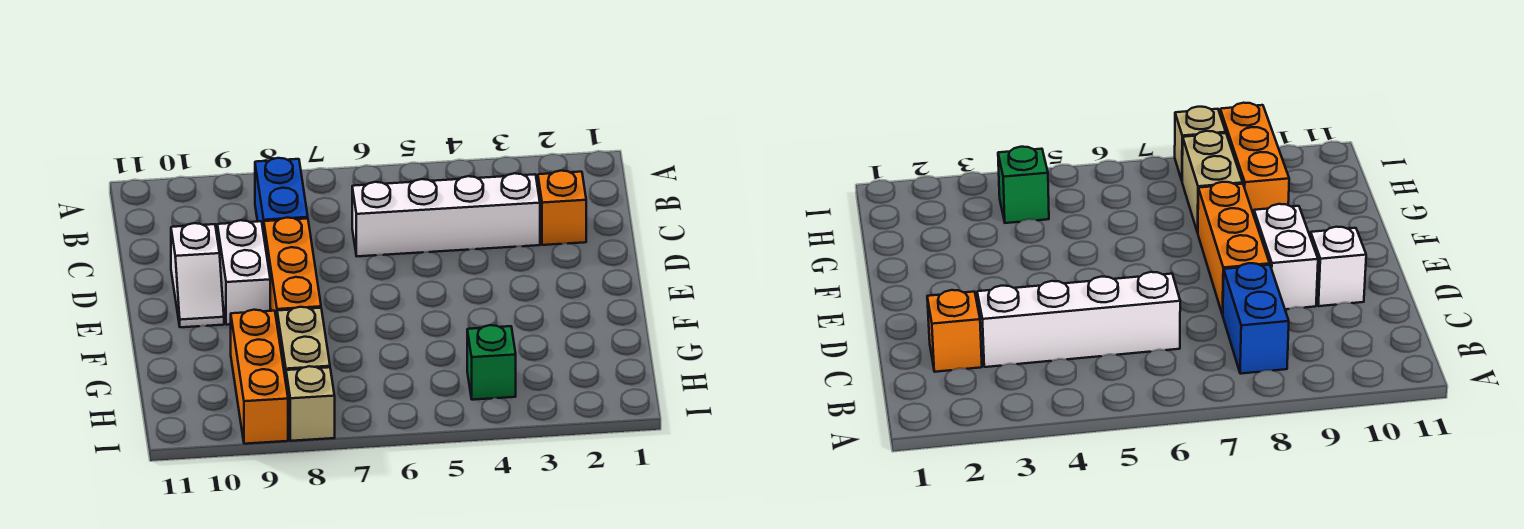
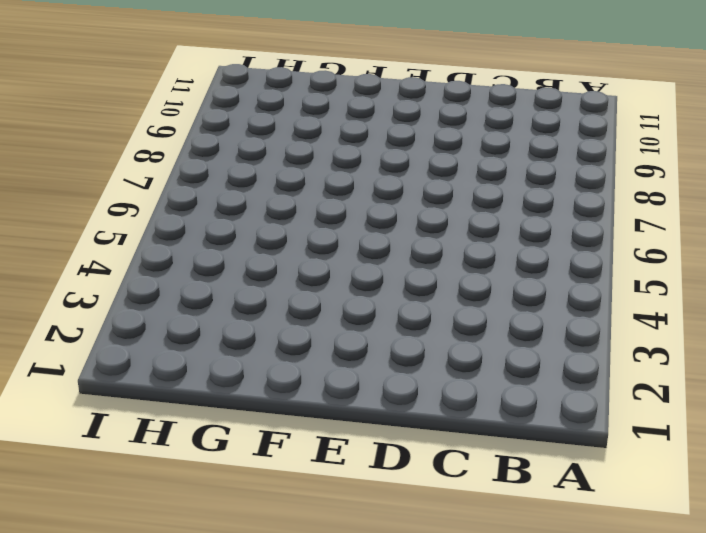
none -> blue 1x2 brick [255,158,308,234]
none -> orange 1x1 brick [538,171,586,245]

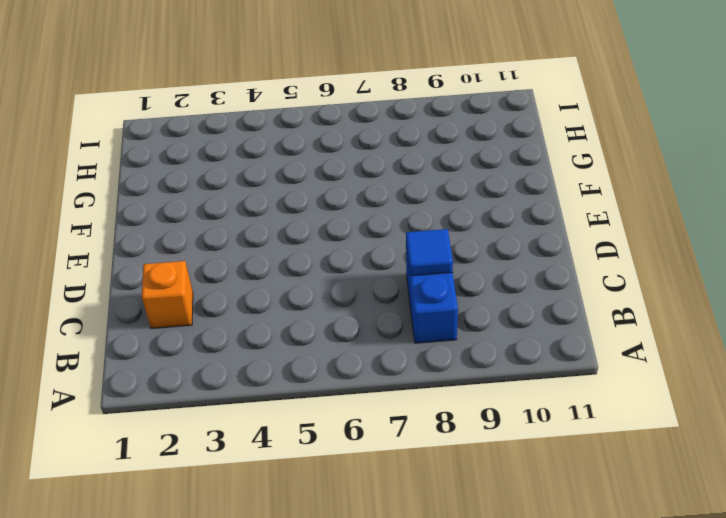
blue 1x1 tile [406,229,453,276] -> none
none -> white 1x4 brick [352,173,540,256]
none -> orange 1x3 brick [264,218,321,321]

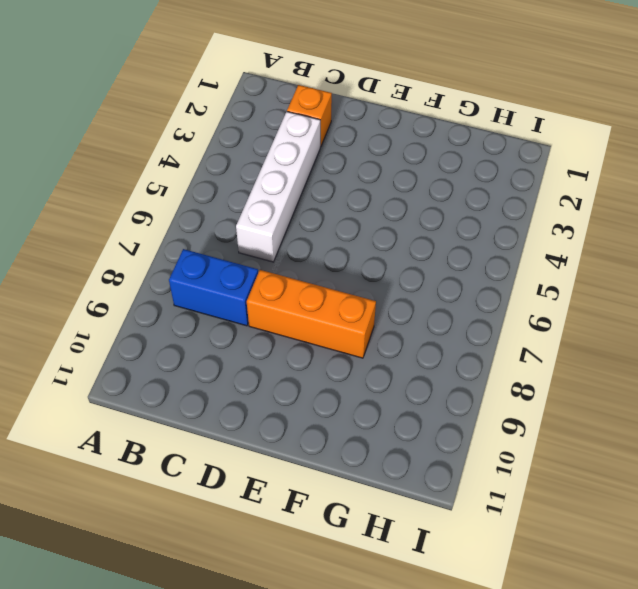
none -> white 1x2 brick [217,220,270,325]
none -> white 1x2 slope [171,223,224,327]

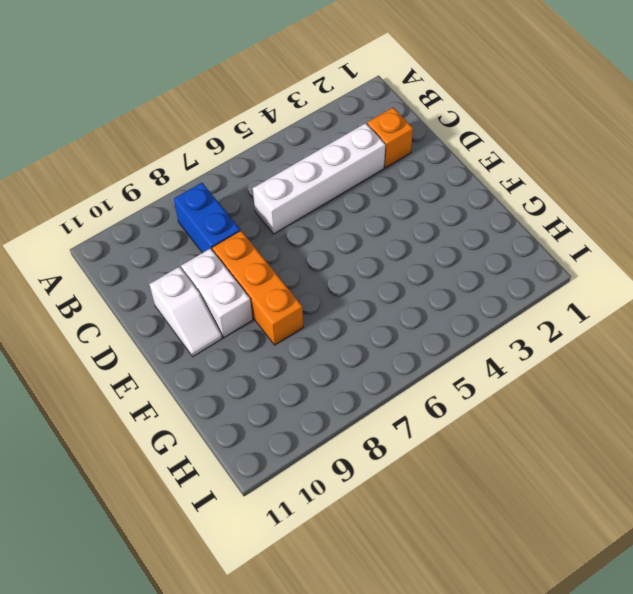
none -> tan 1x2 brick [277,307,330,381]
none -> orange 1x3 brick [231,310,288,444]

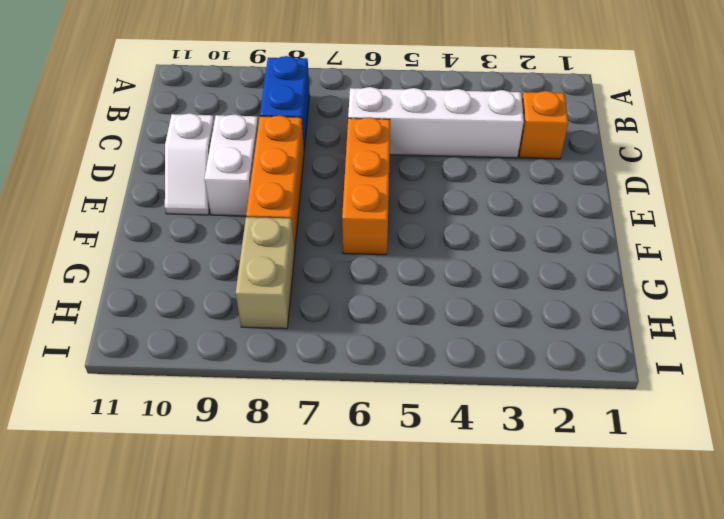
orange 1x3 brick [342,118,390,255] -> orange 1x3 brick moved to [231,310,288,444]
none -> green 1x1 brick [467,325,516,400]
none -> tan 1x1 brick [286,366,335,441]

